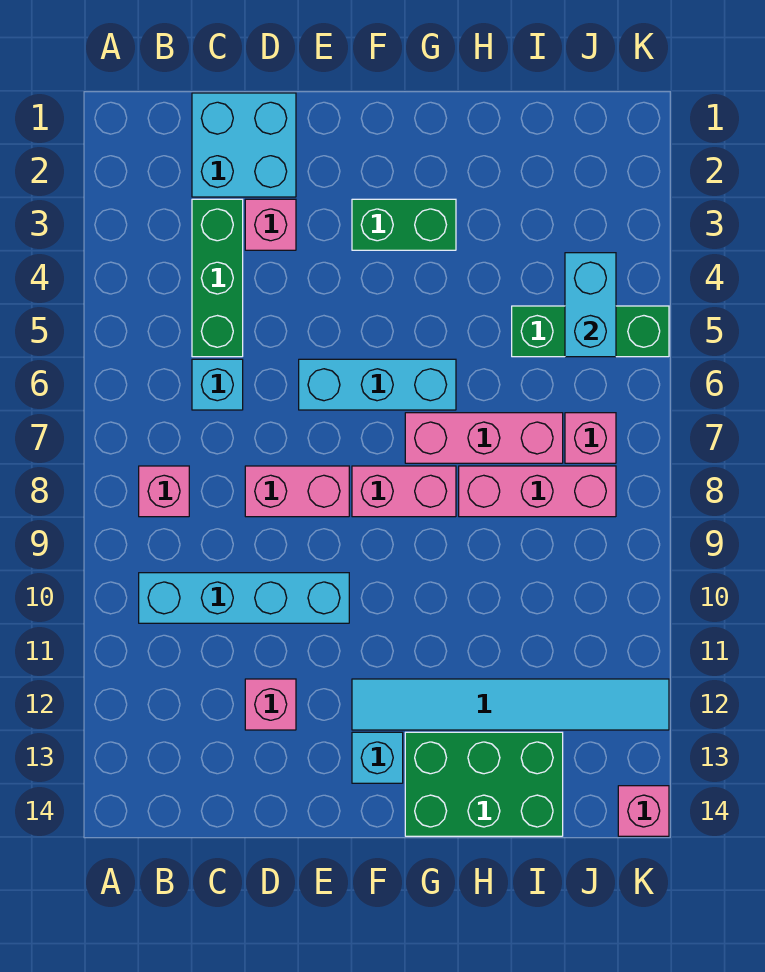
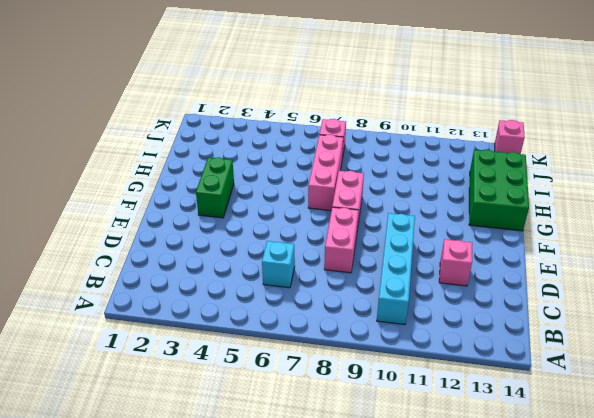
none -> pink 1x1 brick [139,466,189,517]
none -> cyan 2x2 brick [192,93,296,197]
none -> green 1x3 brick [192,199,243,357]

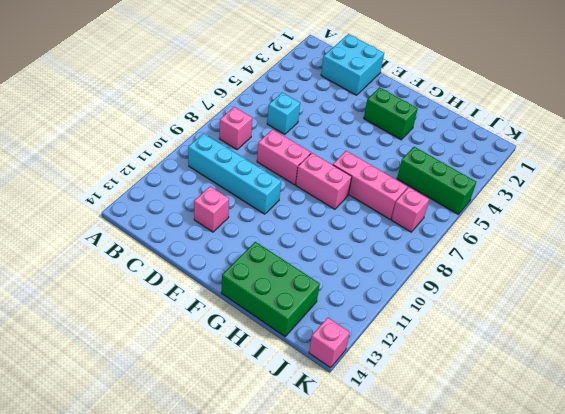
none -> green 1x3 brick [192,199,243,357]
none -> pink 1x1 brick [245,199,296,250]
none -> cyan 1x3 brick [299,359,456,410]

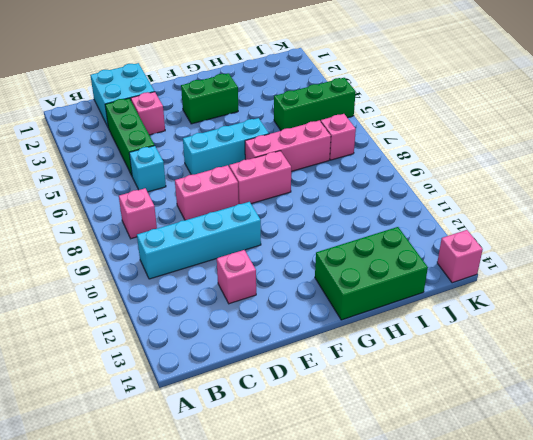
none -> cyan 1x6 tile [352,679,669,730]
none -> cyan 1x1 brick [352,732,403,783]
none -> pink 1x3 brick [459,466,616,517]

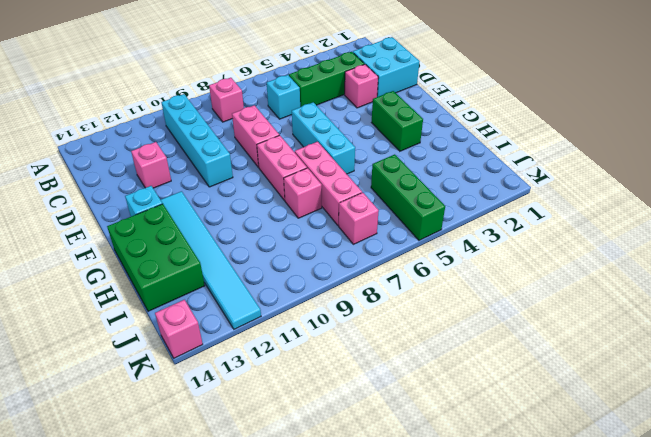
pink 1x1 brick [284,168,322,218] -> pink 1x3 brick [459,466,616,517]
none -> cyan 1x2 brick [565,253,616,357]

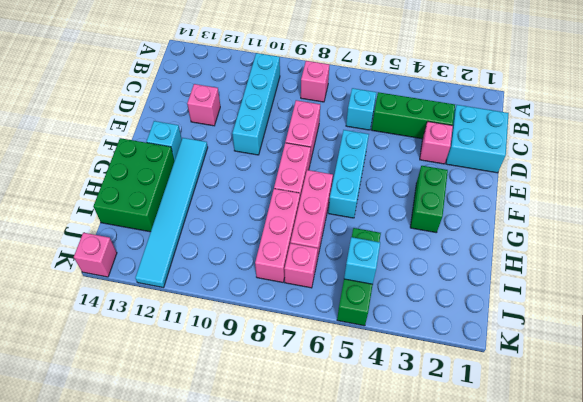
cyan 1x1 brick [344,237,380,284] -> cyan 1x2 brick [565,253,616,357]

